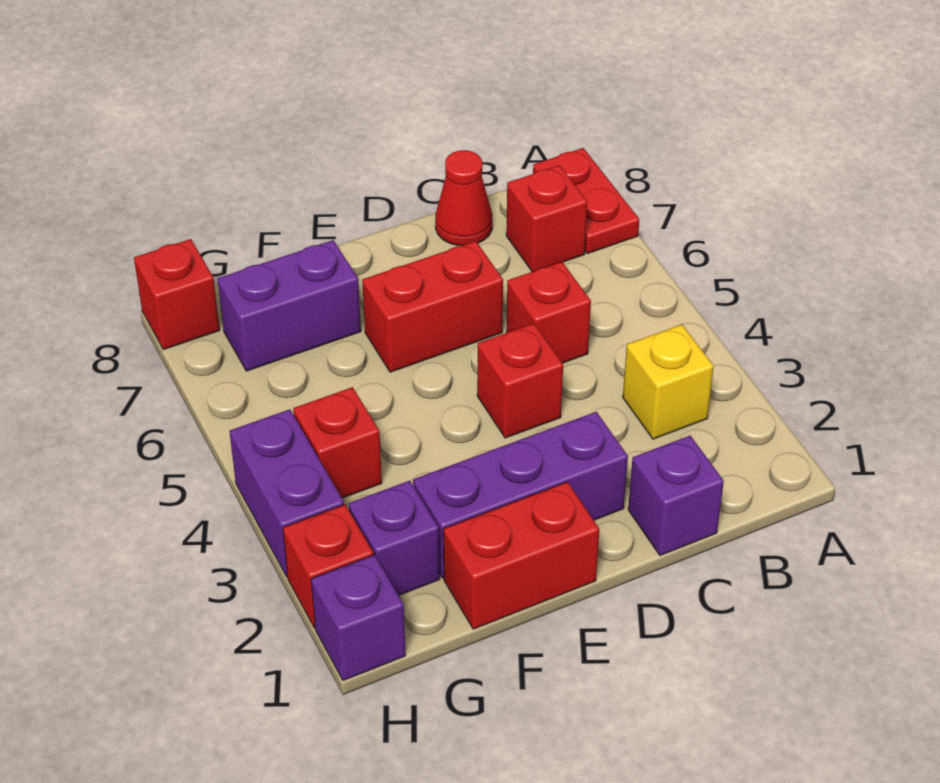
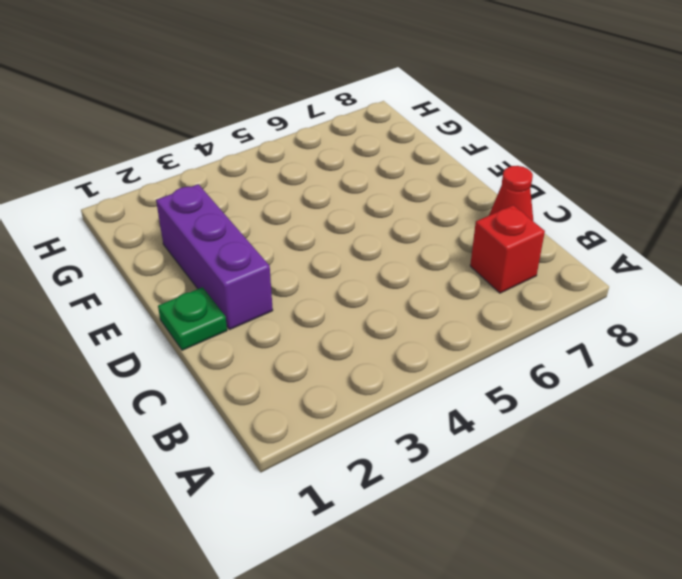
green 1x1 plate [158,287,227,350] -> none
none -> red 1x2 plate [533,148,639,254]
none -> yellow 1x1 brick [623,324,714,439]
none -> purple 1x1 brick [628,436,724,556]

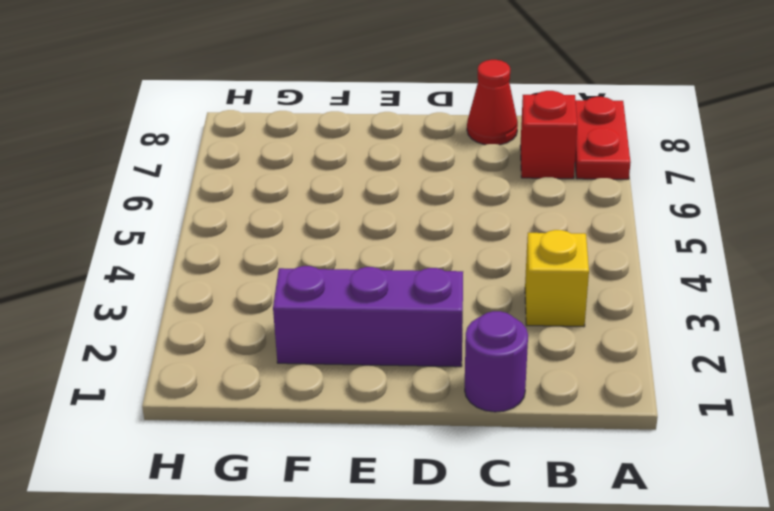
purple 1x1 round brick [465,311,528,412] -> purple 1x1 brick [628,436,724,556]
none -> red 1x1 brick [506,262,591,363]
none -> red 1x1 brick [477,323,563,438]
none -> red 1x2 brick [362,241,503,372]

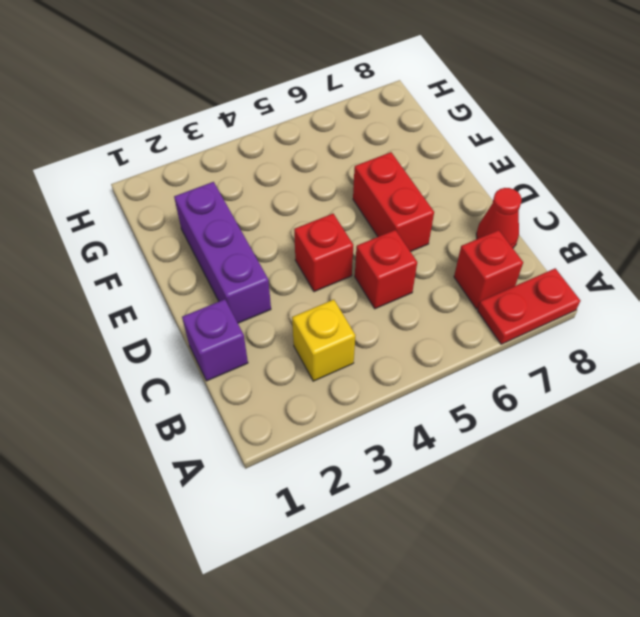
none -> red 1x2 brick [443,482,599,629]
none -> purple 1x2 brick [217,240,361,371]
none -> purple 1x1 brick [349,481,440,595]

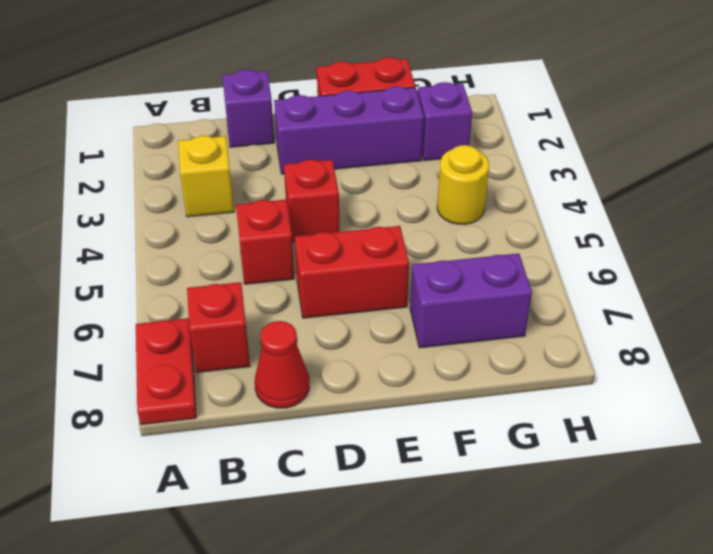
yellow 1x1 round brick [437,145,489,224] -> red 1x1 brick [293,387,382,498]
none -> purple 1x1 brick [311,555,406,681]
none -> red 1x1 brick [283,505,373,628]
none -> purple 1x2 brick [229,409,344,577]

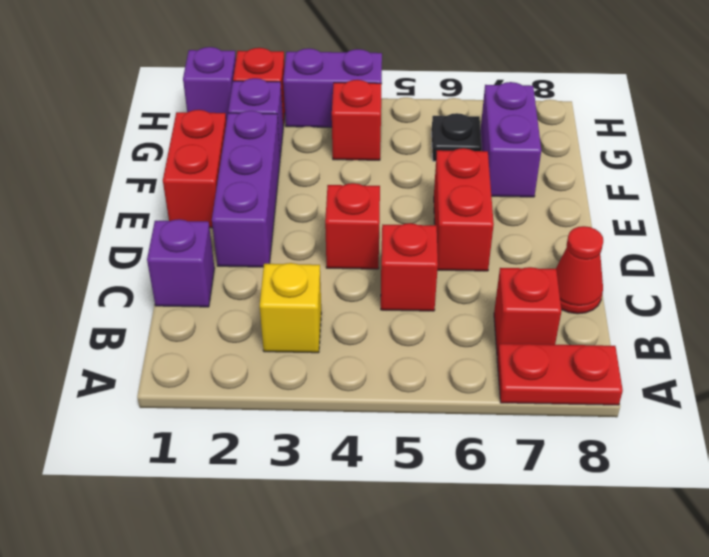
black 1x1 plate [432,113,482,161] -> none
none -> red 1x1 brick [134,239,220,350]

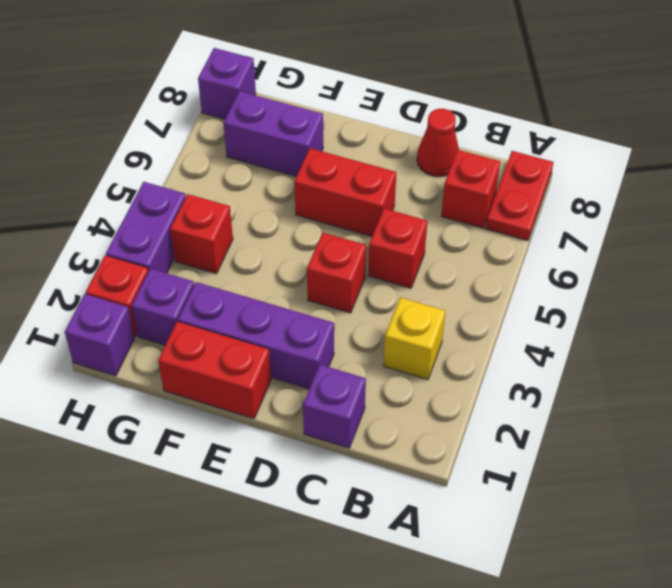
purple 1x1 brick [198,48,256,119] -> red 1x1 brick [134,239,220,350]

